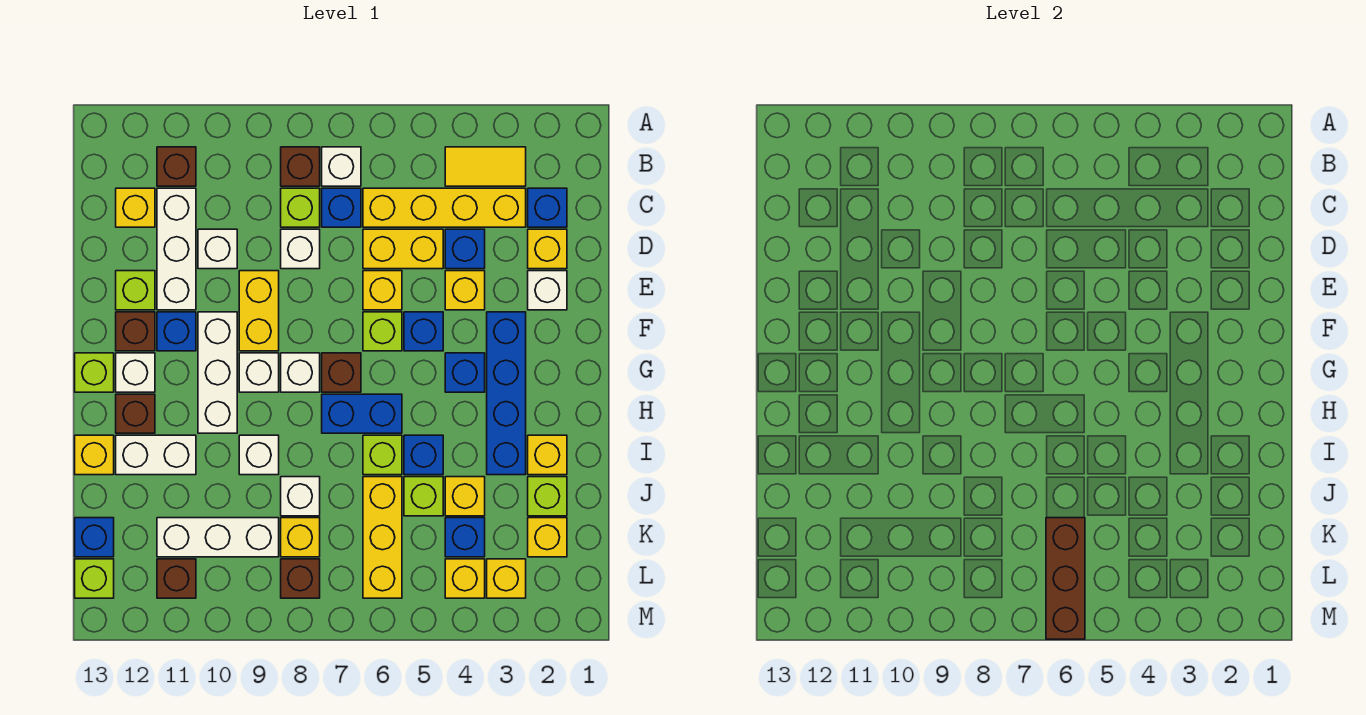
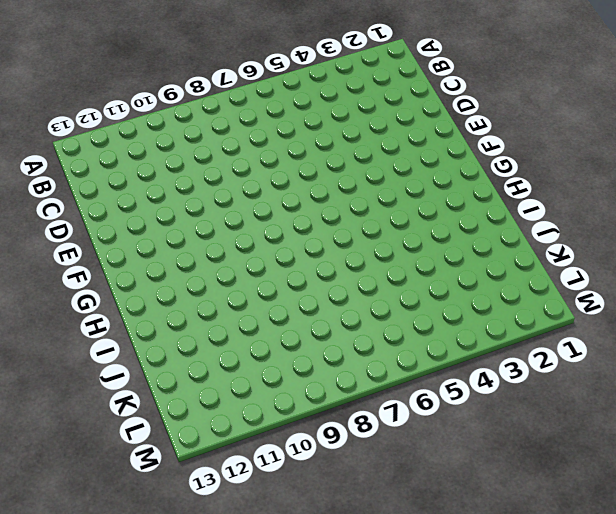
none -> yellow 1x2 tile [445,147,526,186]
none -> white 1x1 brick [322,147,361,186]
none -> brown 1x1 brick [281,147,320,186]
none -> brown 1x1 brick [157,147,196,186]

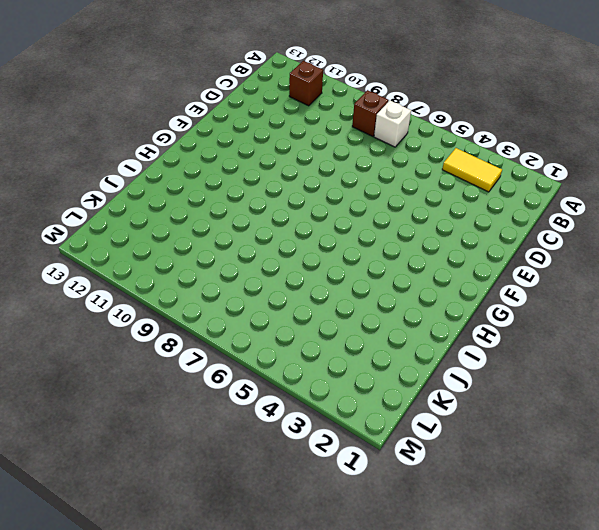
none -> blue 1x1 brick [528,188,567,227]
none -> yellow 1x4 brick [363,188,526,227]
none -> blue 1x1 brick [322,188,361,227]
none -> lime 1x1 brick [281,188,320,227]

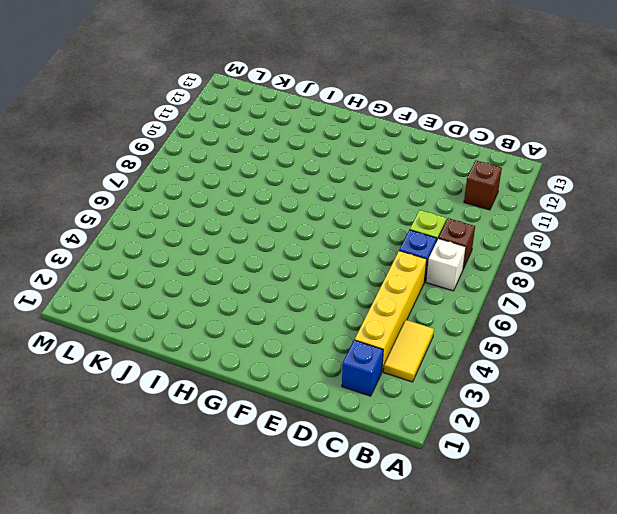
none -> white 1x3 brick [157,188,196,310]
none -> yellow 1x1 brick [116,188,155,227]
none -> yellow 1x1 brick [528,229,567,269]
none -> blue 1x1 brick [445,229,485,269]

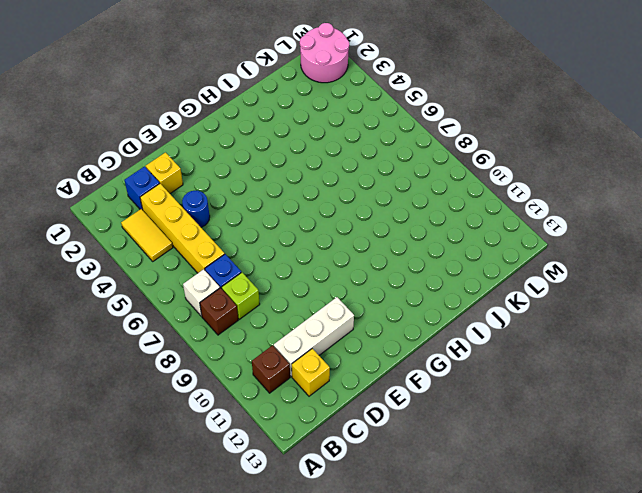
blue 1x1 round brick [182,191,210,227] -> blue 1x1 brick [445,229,485,269]
pink 2x2 round brick [300,23,349,83] -> none
none -> yellow 1x2 brick [363,229,443,269]
none -> white 1x1 brick [281,229,320,269]
none -> white 1x1 brick [198,229,237,269]
none -> white 1x1 brick [528,271,567,310]

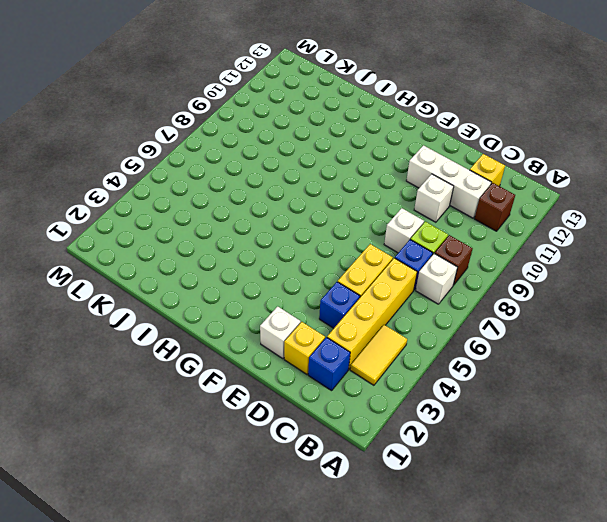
none -> yellow 1x1 brick [445,271,485,310]
none -> yellow 1x1 brick [363,271,402,310]
none -> yellow 1x2 brick [239,271,279,351]
none -> lime 1x1 brick [116,271,155,310]

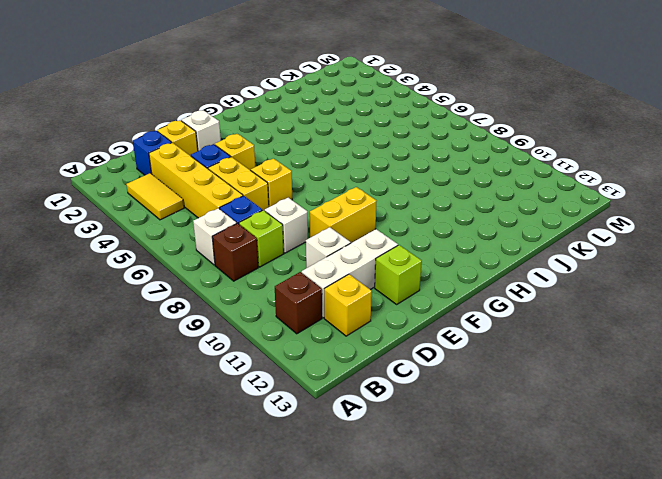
none -> blue 1x4 brick [487,312,526,475]
none -> blue 1x1 brick [404,312,443,351]
none -> lime 1x1 brick [363,312,402,351]
none -> white 1x3 brick [198,312,237,433]

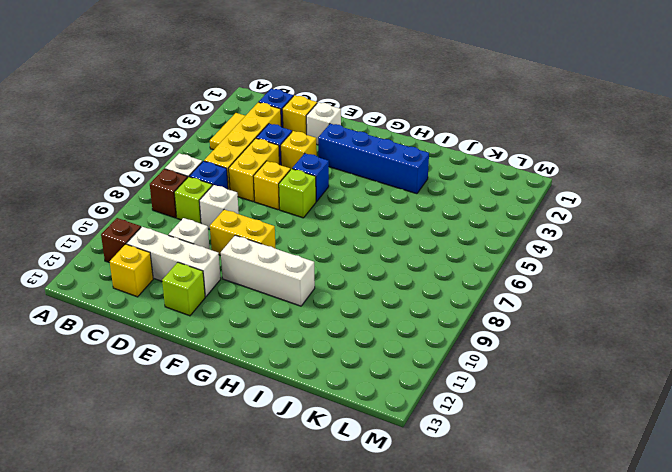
none -> blue 1x1 brick [157,312,196,351]
none -> brown 1x1 brick [116,312,155,351]
none -> blue 1x1 brick [445,353,485,392]
none -> brown 1x1 brick [322,353,361,392]

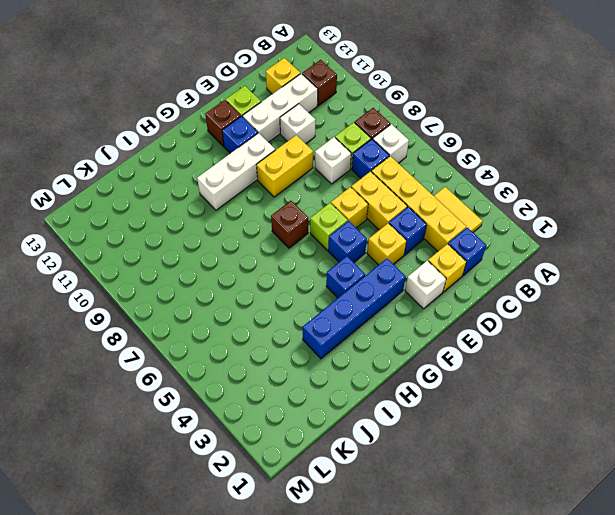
none -> white 1x1 brick [281,353,320,392]
none -> white 1x1 brick [239,353,279,392]
none -> white 1x1 brick [116,353,155,392]
none -> lime 1x1 brick [75,353,114,392]

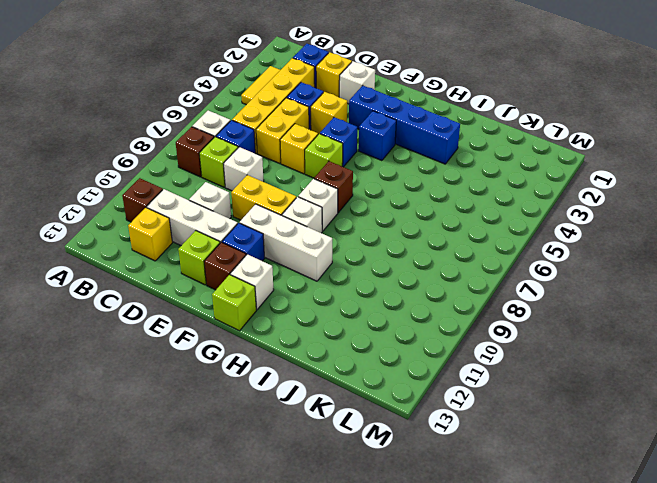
none -> blue 1x2 brick [322,394,402,433]
none -> brown 1x1 brick [116,394,155,433]
none -> yellow 1x1 brick [528,435,567,475]
none -> blue 1x1 brick [404,435,443,475]

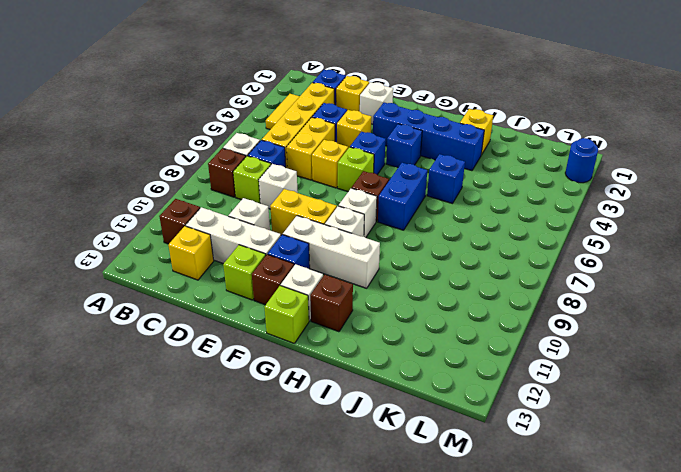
blue 1x1 round brick [565,138,598,183] -> none
none -> lime 1x1 brick [363,435,402,475]
none -> white 1x1 brick [239,435,279,475]
none -> white 1x2 brick [116,435,196,475]
none -> yellow 1x1 brick [75,435,114,475]

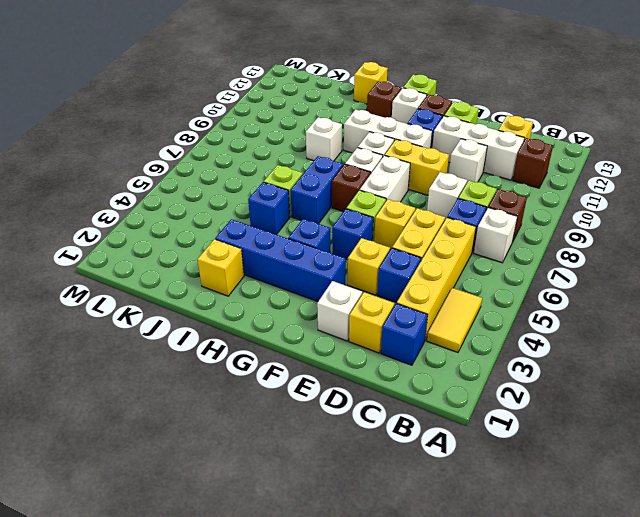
white 1x2 brick [360,155,410,202] -> white 1x2 brick moved to [116,435,196,475]
none -> lime 1x1 brick [528,477,567,516]
none -> yellow 1x1 brick [445,477,485,516]
none -> lime 1x1 brick [404,477,443,516]
none -> yellow 1x3 brick [363,477,402,598]

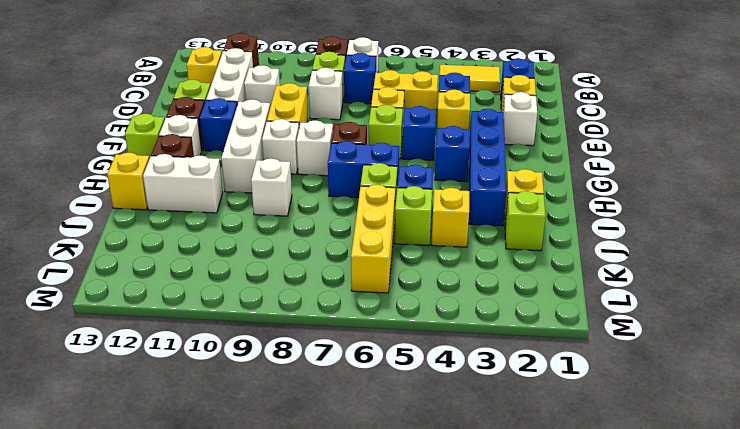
none -> yellow 1x4 brick [363,188,526,227]
none -> white 1x1 brick [281,477,320,516]
none -> yellow 1x1 brick [528,518,567,557]
none -> blue 1x1 brick [445,518,485,557]

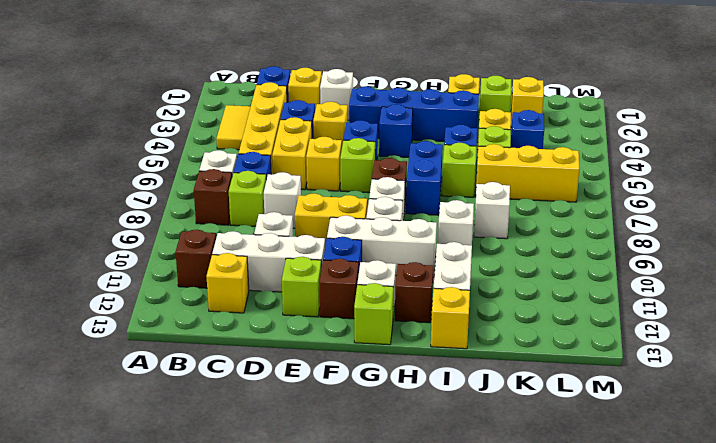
none -> yellow 1x1 brick [281,518,320,557]
none -> white 1x3 brick [157,518,279,557]
none -> blue 1x1 brick [75,518,114,557]
none -> yellow 1x1 brick [487,559,526,598]

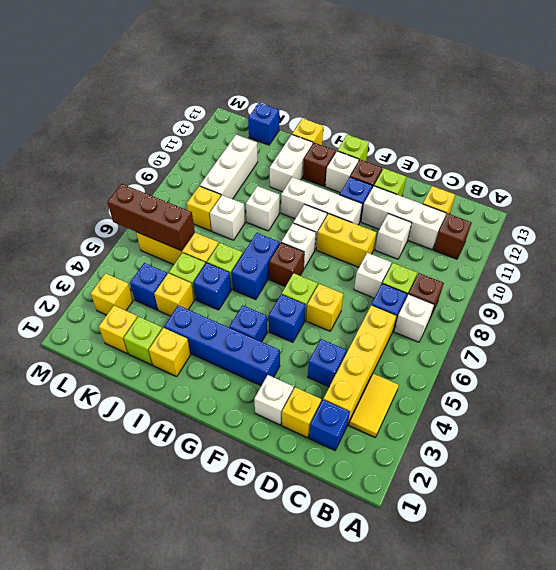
none -> yellow 1x2 brick [363,229,443,269]
none -> yellow 1x1 brick [445,271,485,310]
none -> yellow 1x1 brick [445,559,485,598]
none -> brown 1x1 brick [281,559,320,598]

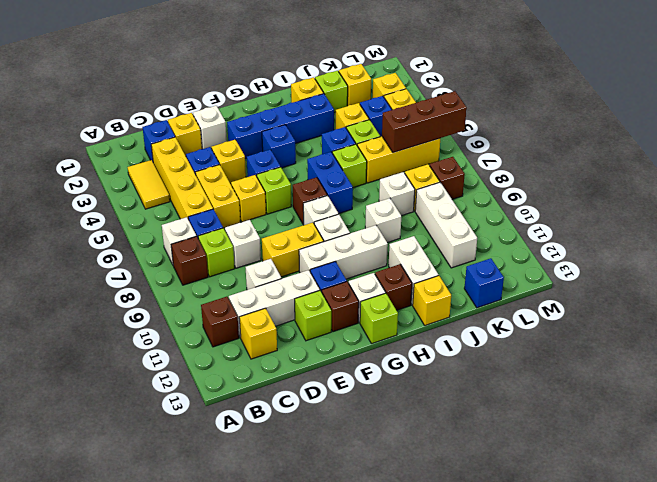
none -> brown 1x1 brick [157,559,196,598]
none -> lime 1x1 brick [75,559,114,598]

